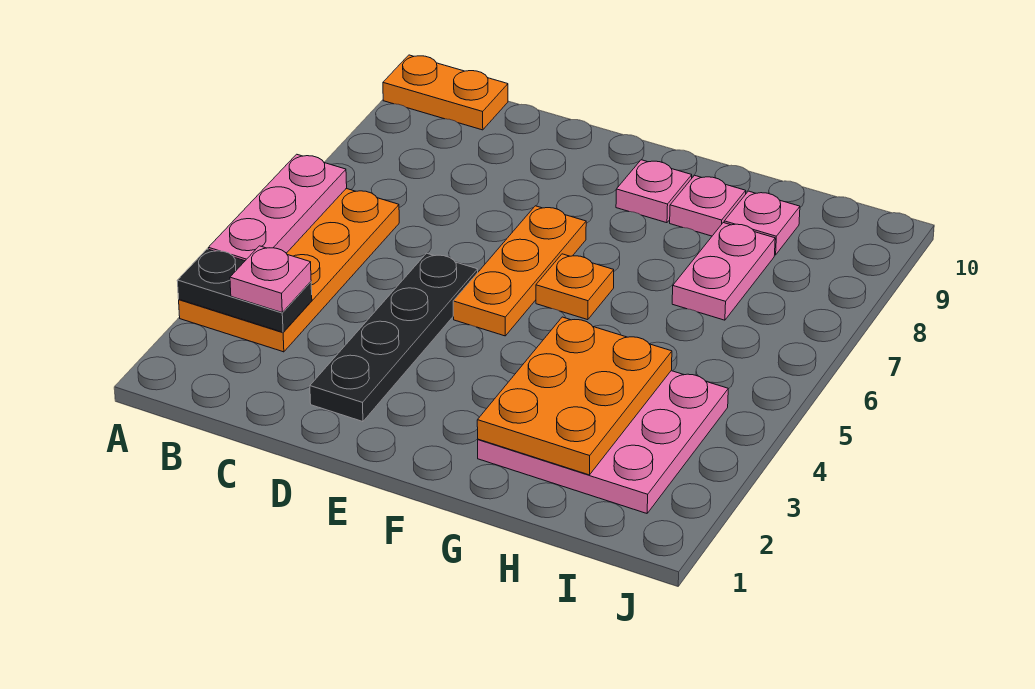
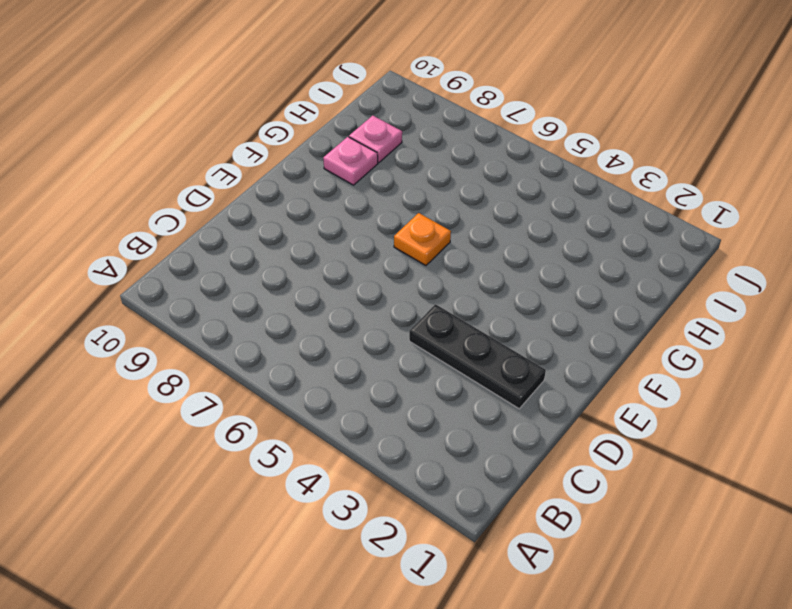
black 1x3 plate [409,304,546,409] -> black 1x4 plate [310,253,478,422]
none -> orange 2x4 plate [179,189,399,352]
none -> orange 1x2 plate [383,55,508,130]
none -> orange 1x3 plate [453,206,586,336]

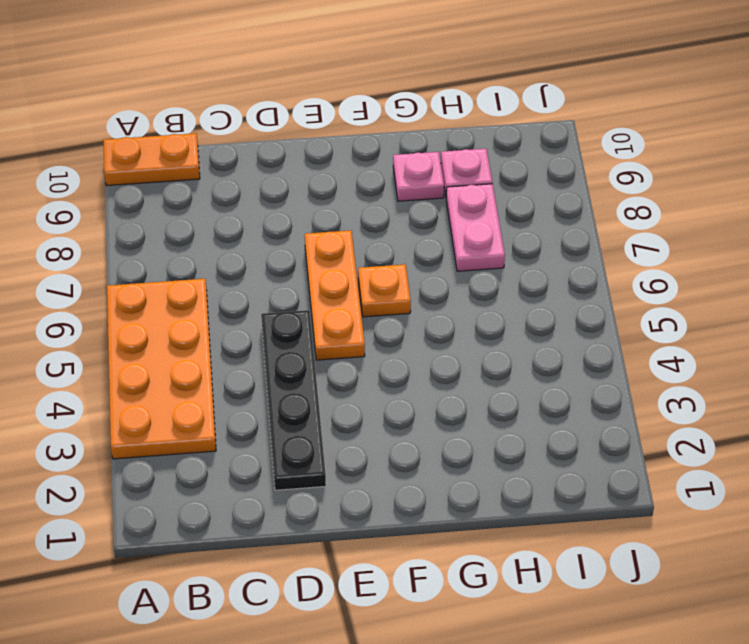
none -> pink 1x1 plate [616,160,692,223]
none -> pink 3x3 plate [478,371,728,513]
none -> black 1x2 plate [177,249,312,332]

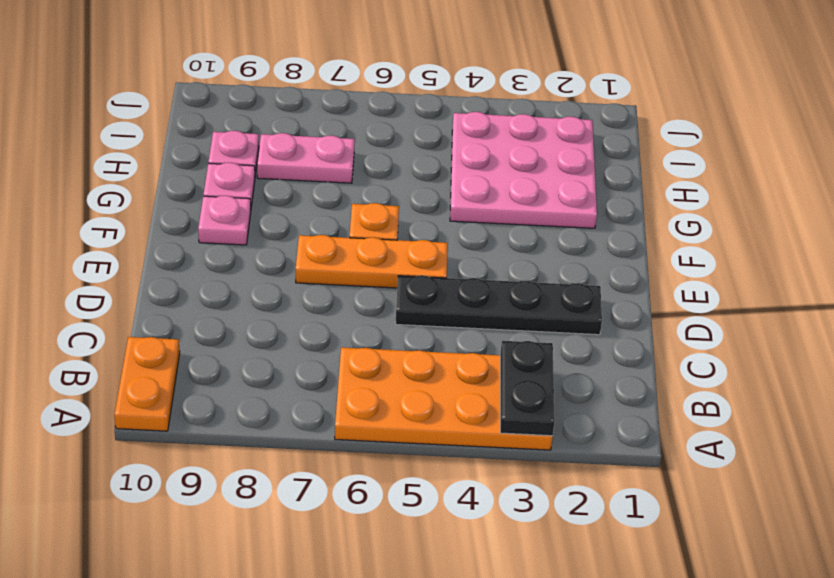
none -> pink 1x3 plate [208,154,347,261]
none -> orange 2x3 plate [477,317,672,475]
none -> pink 1x1 plate [230,246,311,313]

